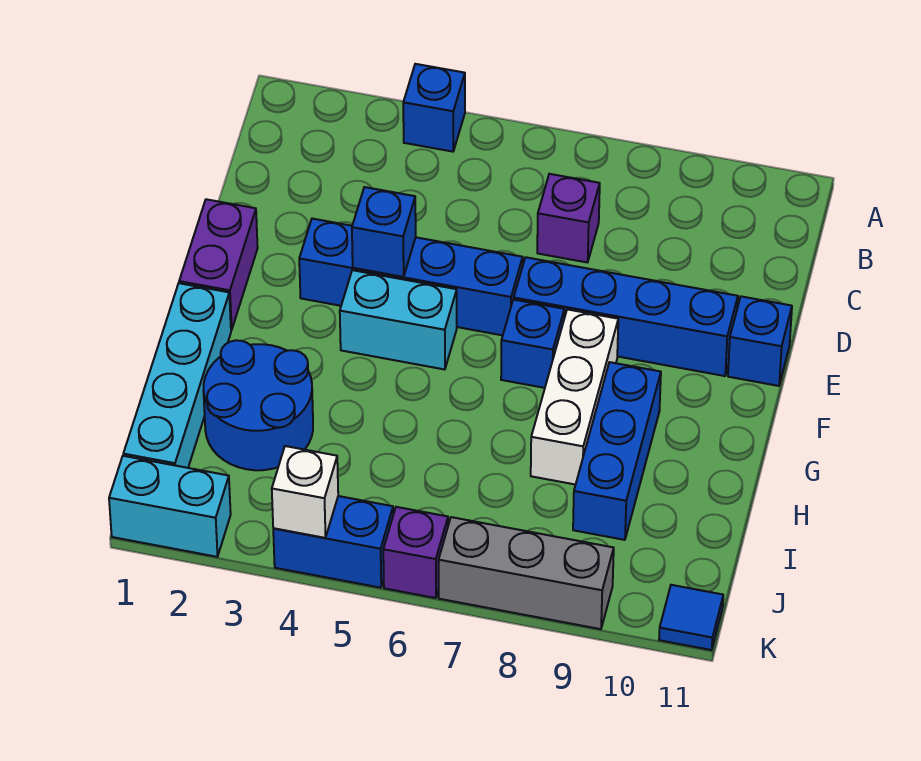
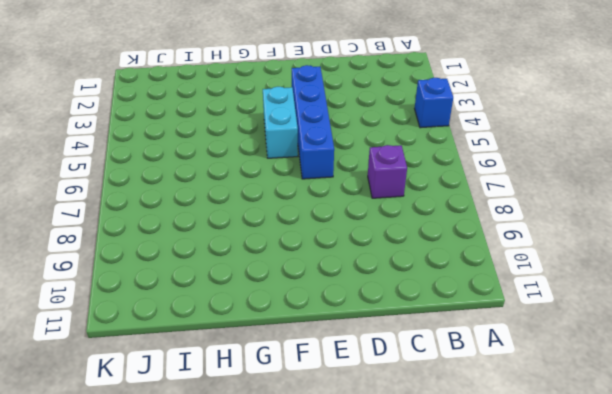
none -> purple 1x2 brick [179,199,258,330]
none -> blue 1x4 brick [514,257,738,376]
none -> blue 1x1 brick [728,296,792,386]

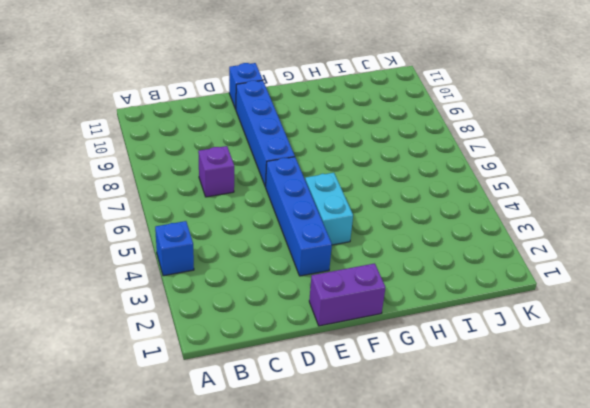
none -> blue 1x1 brick [501,300,564,388]
none -> white 1x3 brick [531,309,618,485]
none -> cyan 1x4 brick [123,283,231,468]

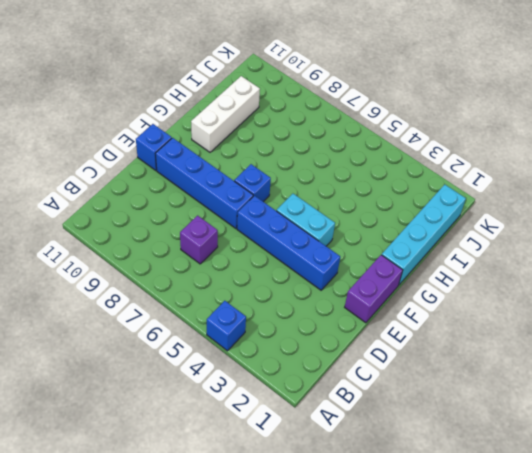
white 1x3 brick [191,76,260,152] -> white 1x3 brick moved to [531,309,618,485]
none -> blue 1x3 brick [573,362,661,540]
none -> blue 2x2 round brick [203,340,313,470]
none -> cyan 1x2 brick [109,456,231,557]

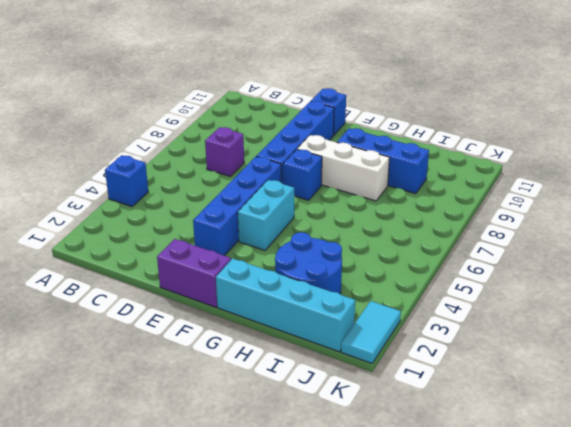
cyan 1x2 tile [341,301,401,363] -> cyan 1x2 brick [109,456,231,557]
none -> blue 1x2 brick [273,496,393,588]
none -> purple 1x1 brick [383,507,448,598]
none -> grey 1x3 brick [439,517,614,629]

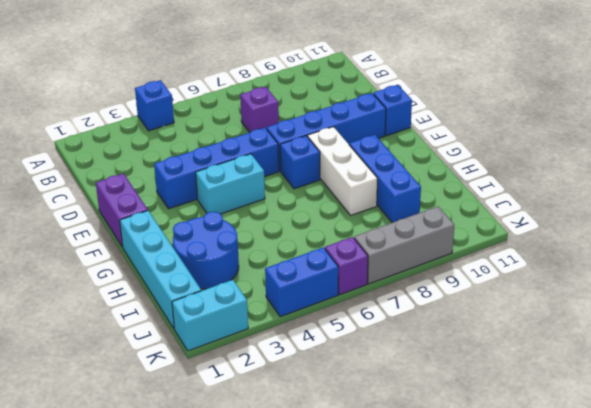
none -> blue 1x1 tile [659,585,723,650]
none -> blue 1x1 brick [352,187,416,277]
none -> white 1x1 brick [272,446,338,538]

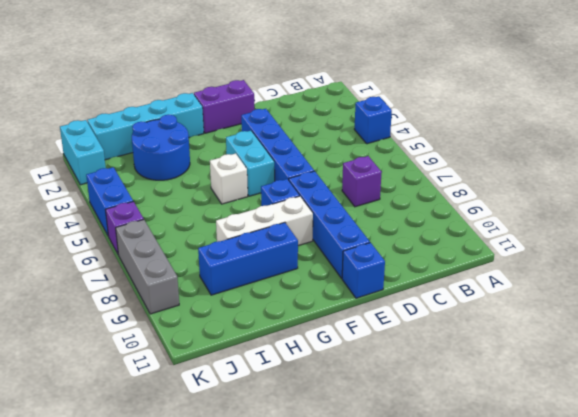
white 1x1 brick [210,153,248,204] -> white 1x1 brick moved to [272,446,338,538]
none -> blue 1x1 tile [659,585,723,650]
none -> blue 1x1 brick [352,187,416,277]

